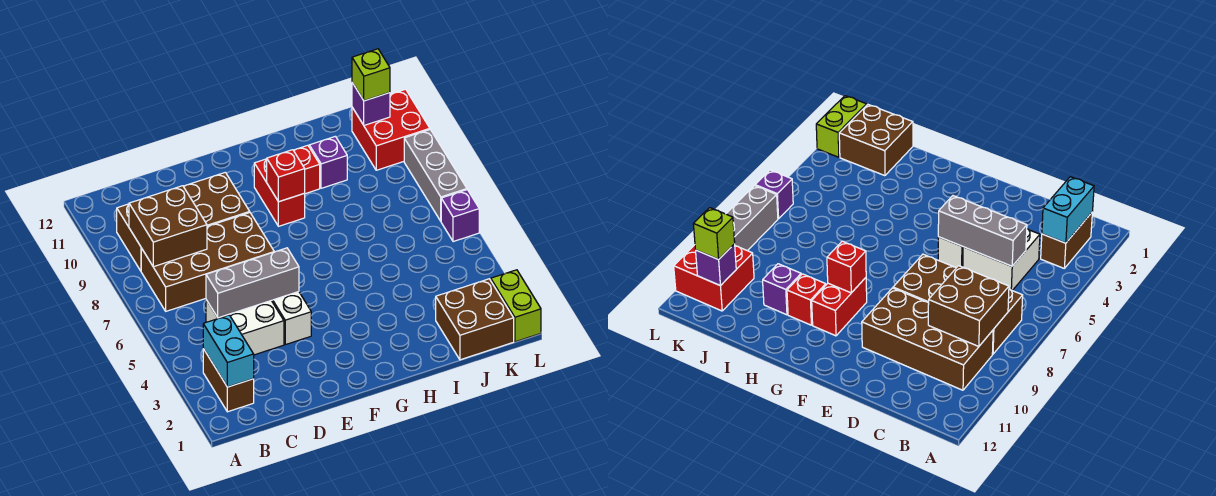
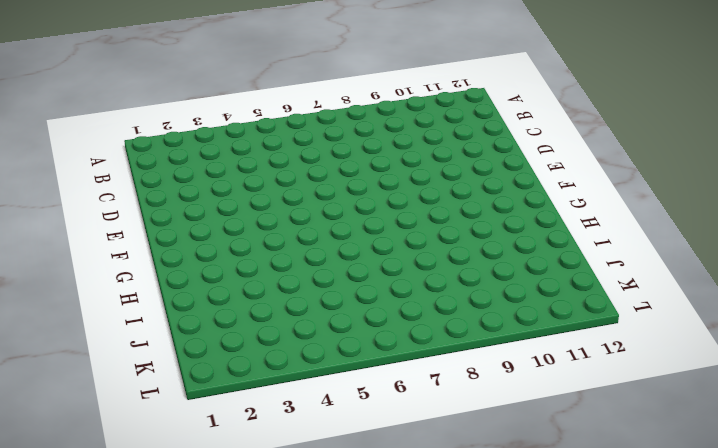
none -> brown 1x2 brick [203,349,254,412]
none -> brown 2x4 brick [141,213,274,311]
none -> brown 2x4 brick [117,172,250,271]

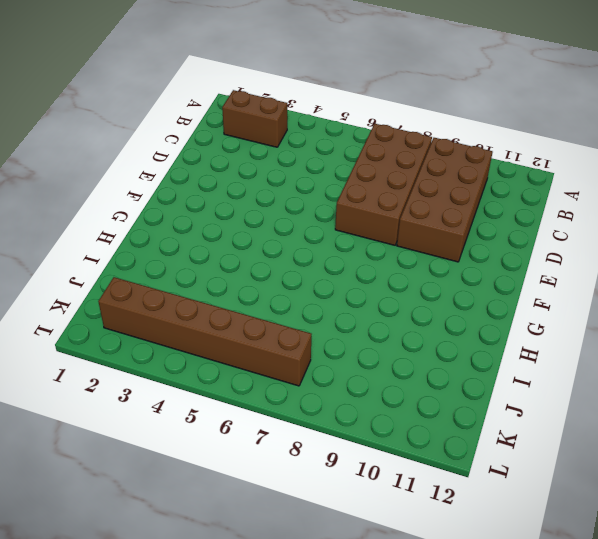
brown 1x6 brick [98,277,312,386] -> brown 2x2 brick [436,279,514,360]
none -> white 2x2 brick [206,300,284,355]
none -> white 1x2 brick [272,292,311,345]
none -> red 1x2 brick [254,159,305,226]

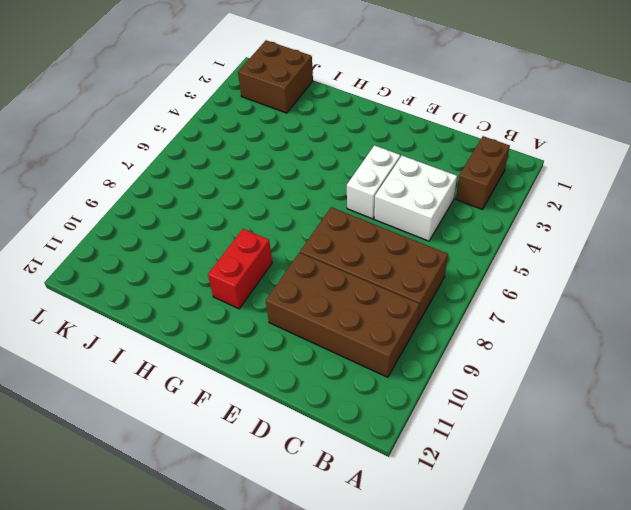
none -> red 1x1 brick [293,145,320,194]
none -> purple 1x1 brick [309,136,347,188]
none -> red 2x2 brick [352,89,430,170]

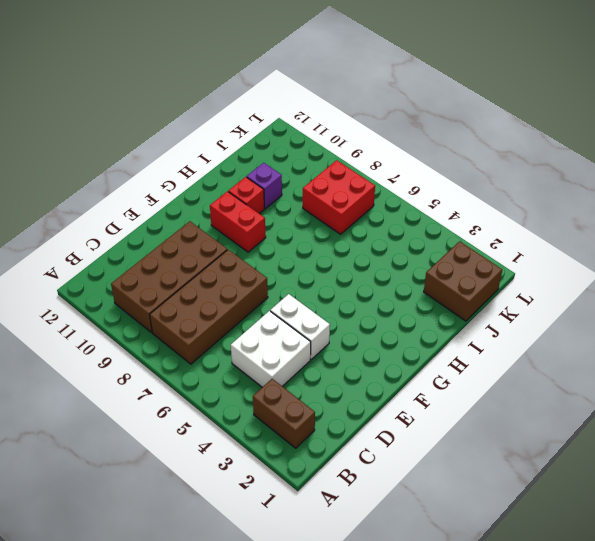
red 2x2 brick [303,160,375,234] -> red 2x2 brick moved to [352,89,430,170]
none -> lime 1x2 brick [491,270,541,342]
none -> purple 1x1 brick [441,190,479,242]
none -> grey 1x3 brick [404,130,467,221]

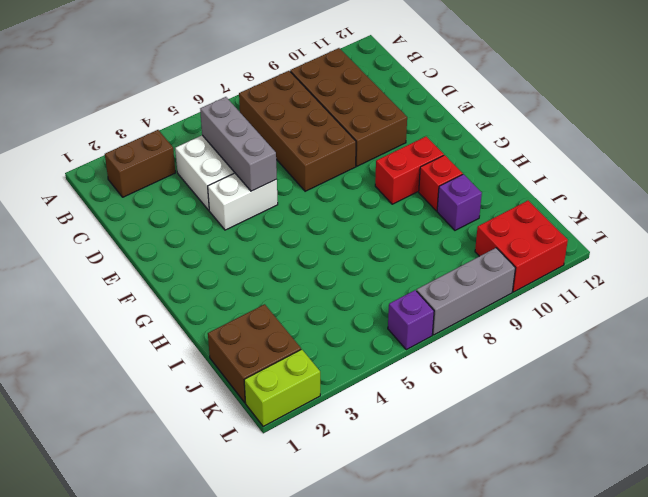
none -> cyan 1x2 brick [203,315,254,387]
none -> brown 2x2 brick [129,186,207,267]
none -> red 1x1 brick [267,150,305,202]

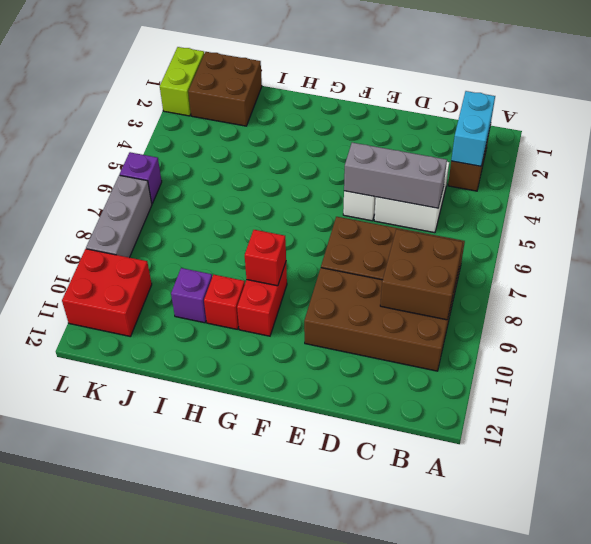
none -> purple 1x1 brick [352,83,390,125]
none -> lime 1x1 brick [352,49,390,101]

